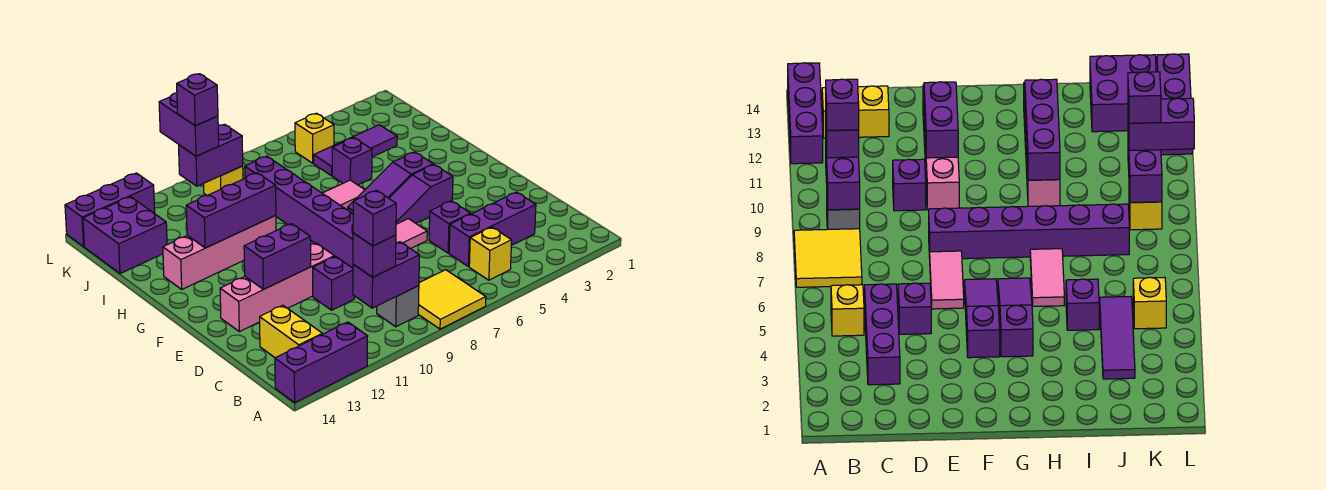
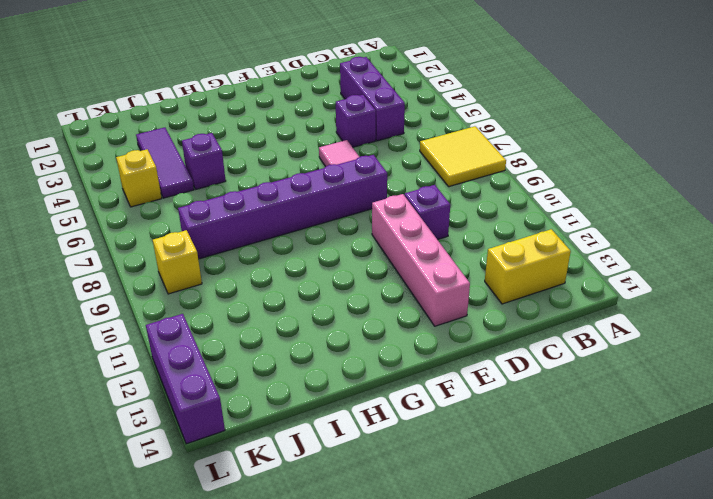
none -> purple 1x3 brick [275,322,368,403]
none -> yellow 1x1 brick [469,227,512,280]
none -> grey 1x1 brick [377,286,419,327]

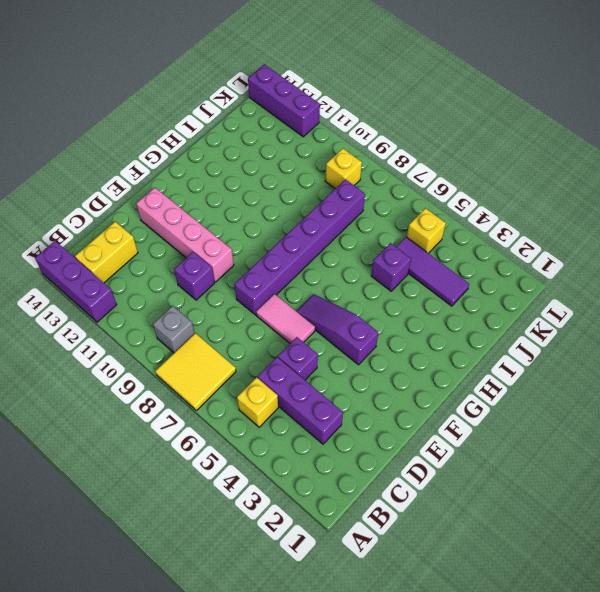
none -> purple 1x3 slope [348,152,433,214]
none -> pink 1x2 tile [322,180,365,210]
none -> pink 1x4 brick [163,216,276,289]

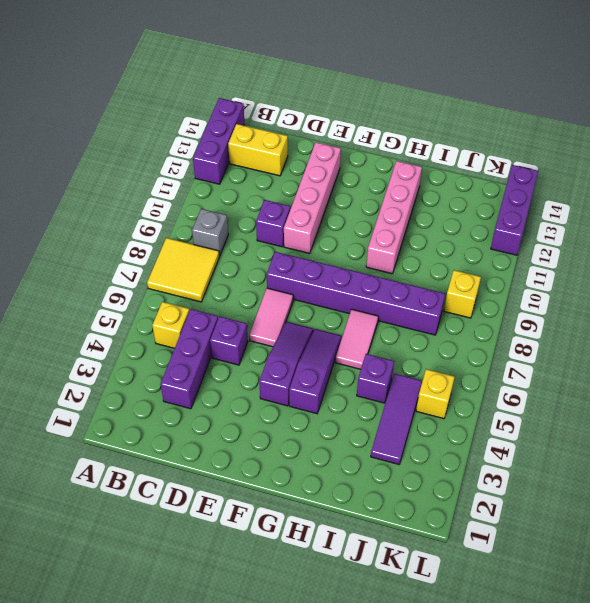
none -> purple 2x2 brick [83,197,167,274]
none -> purple 1x2 brick [353,242,419,308]
none -> purple 1x2 brick [244,224,311,289]

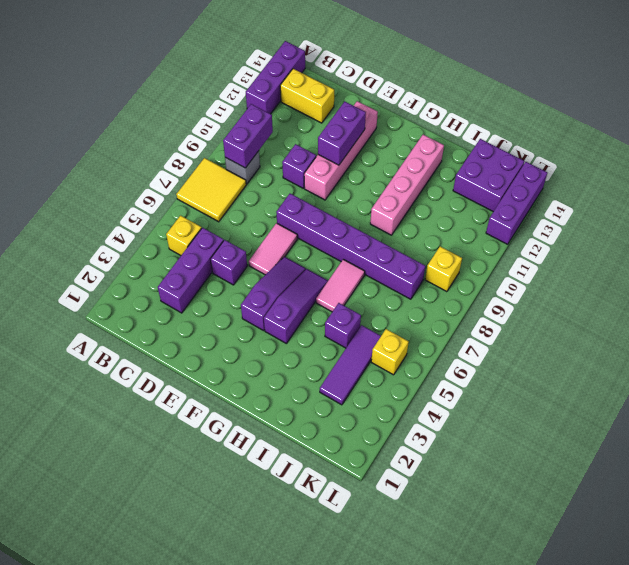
none -> purple 1x3 brick [186,173,276,248]
none -> purple 1x2 brick [179,124,243,186]
none -> purple 1x1 brick [353,233,396,277]

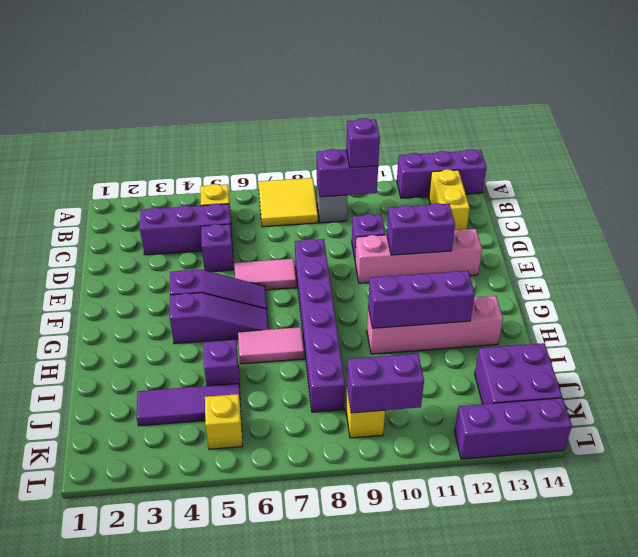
none -> purple 1x2 brick [159,93,219,156]
none -> purple 1x1 brick [353,190,396,246]
none -> purple 1x1 brick [177,74,218,126]

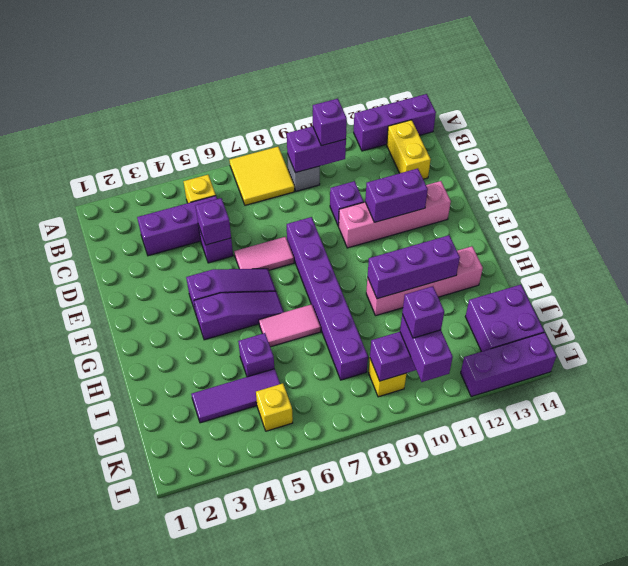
purple 1x1 brick [195,198,231,245] -> purple 1x1 brick moved to [353,190,396,246]

